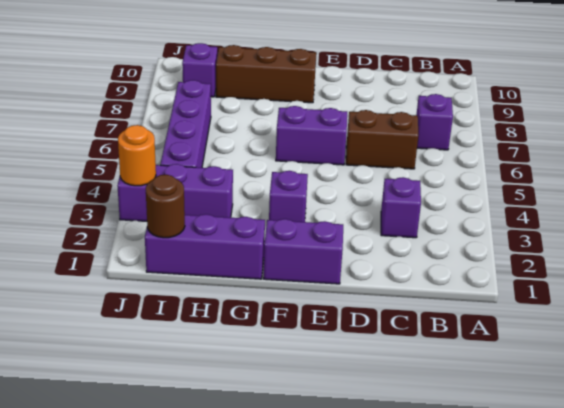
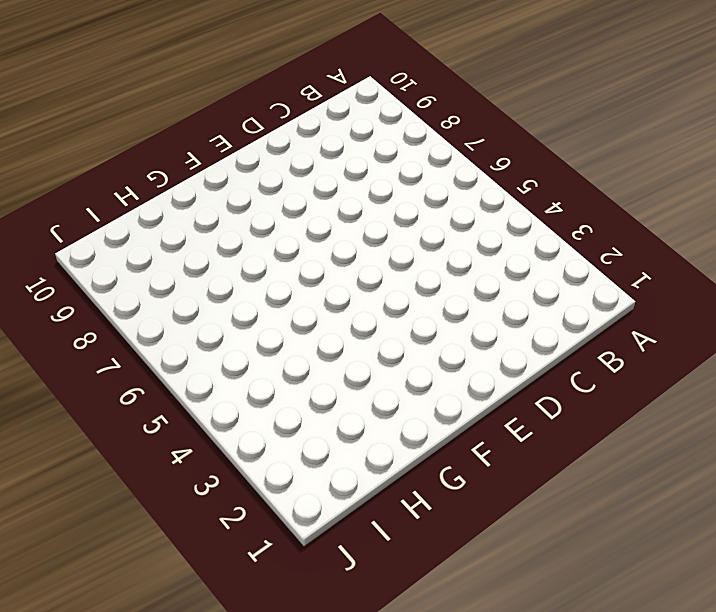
none -> purple 1x1 brick [416,94,453,150]
none -> purple 1x1 brick [381,177,421,238]
none -> brown 1x2 brick [346,110,418,169]

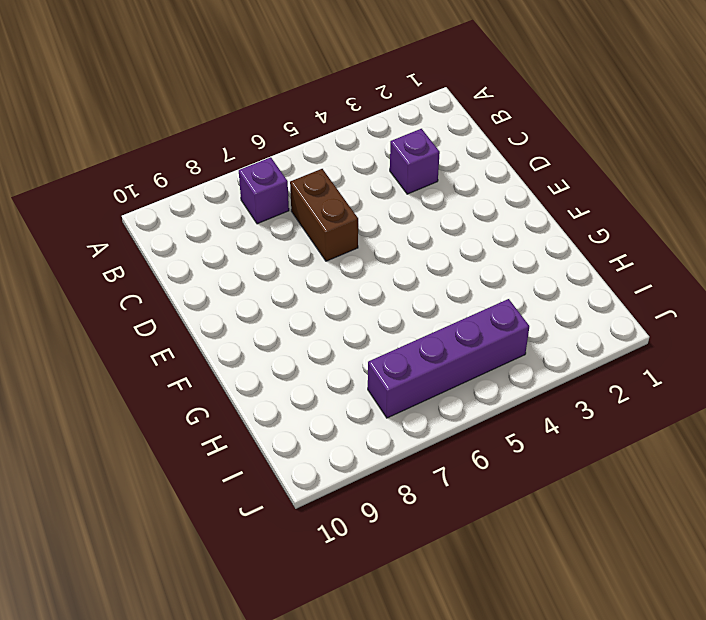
none -> purple 1x2 brick [263,219,343,284]
none -> purple 1x2 brick [276,106,347,165]
none -> purple 1x1 brick [269,171,308,222]

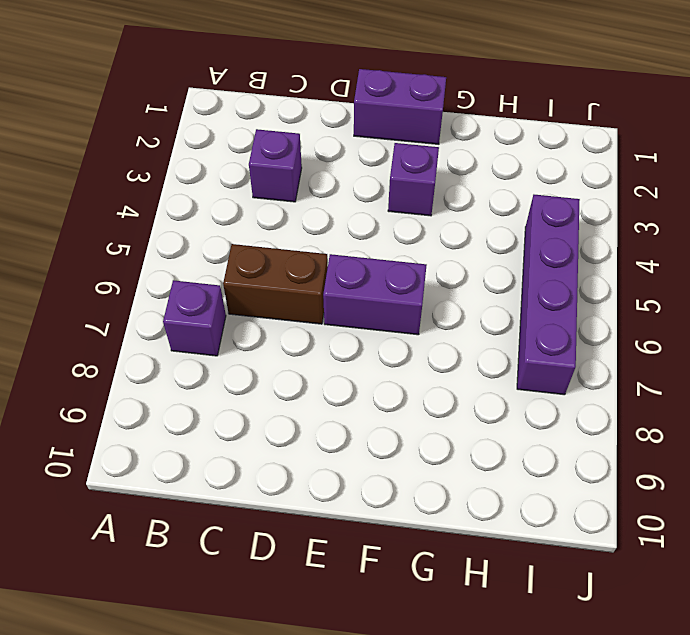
none -> brown 1x3 brick [216,45,316,103]
none -> purple 1x3 brick [145,214,265,279]
none -> purple 1x3 brick [117,164,233,221]

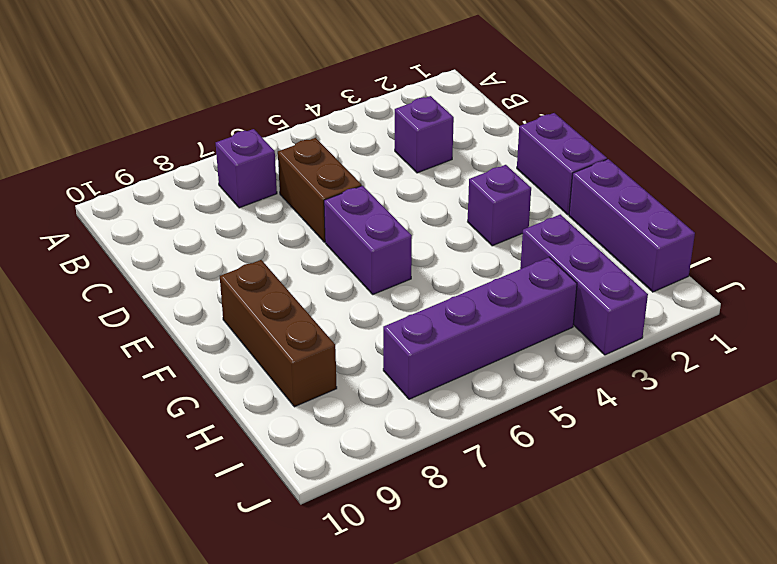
none -> purple 1x1 brick [182,43,217,97]
none -> brown 1x1 round brick [146,175,185,238]
none -> orange 1x1 round brick [118,125,156,186]

